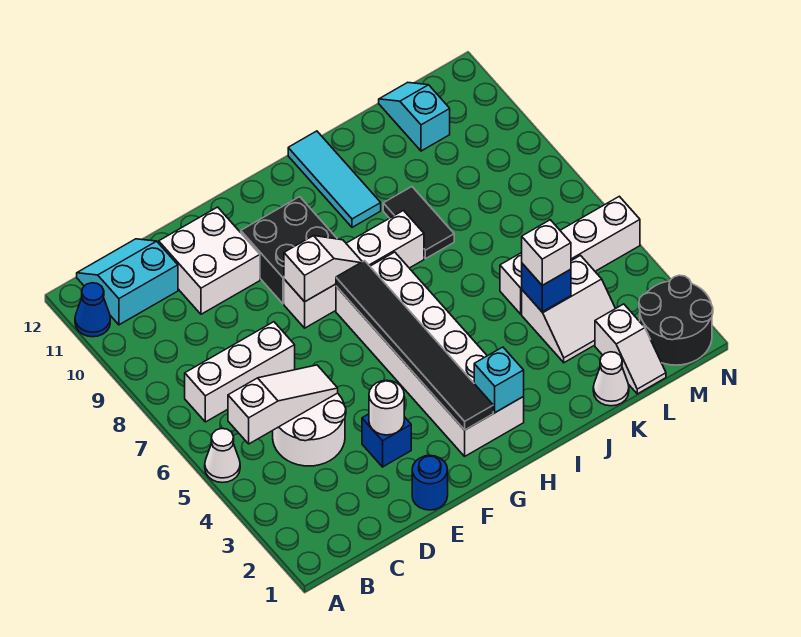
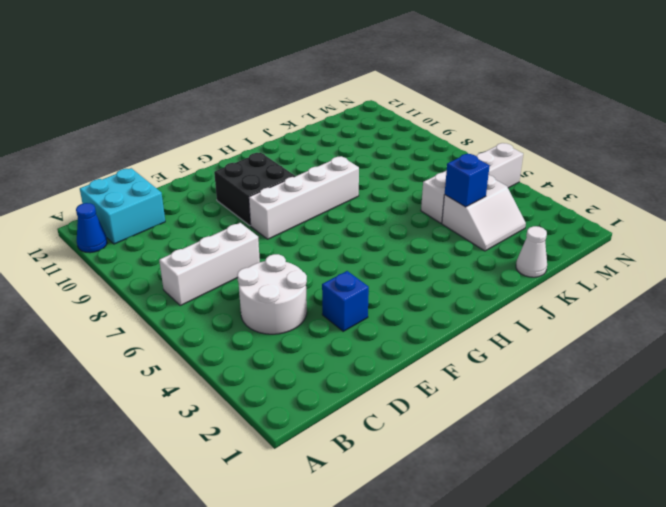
cyan 2x2 brick [80,168,165,244] -> cyan 2x2 slope [77,239,178,325]
none -> white 1x1 cone [205,429,240,483]
none -> white 2x2 brick [159,207,260,314]
none -> blue 1x1 round brick [412,456,448,510]

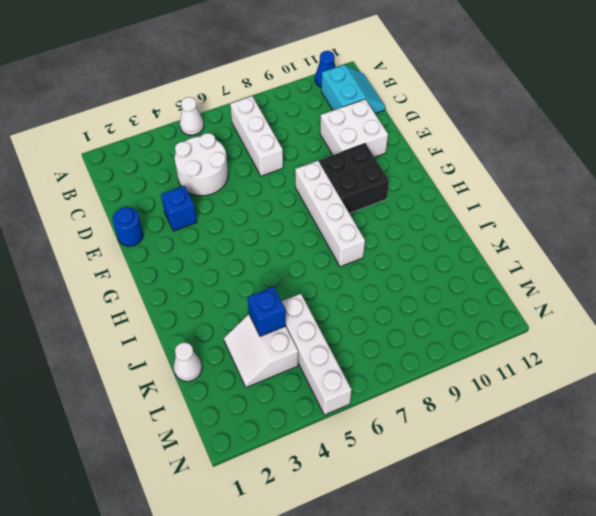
none -> white 2x6 brick [336,252,524,456]
none -> cyan 1x3 tile [288,131,381,227]
none -> black 1x2 tile [383,187,454,259]

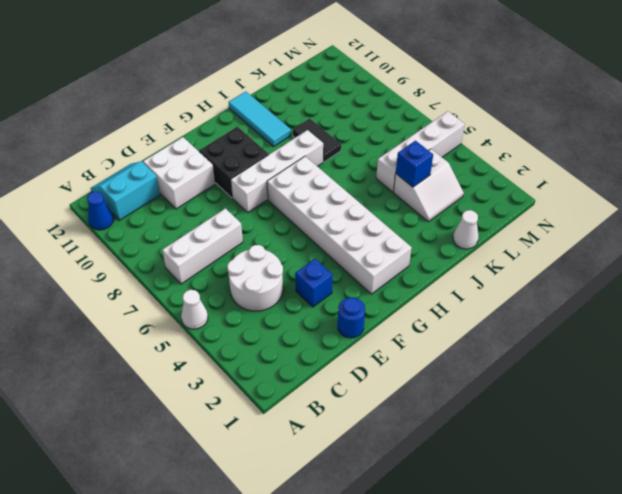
none -> white 1x2 slope [595,304,666,394]
none -> cyan 1x2 slope [379,82,450,151]
none -> black 2x2 round brick [639,275,713,365]

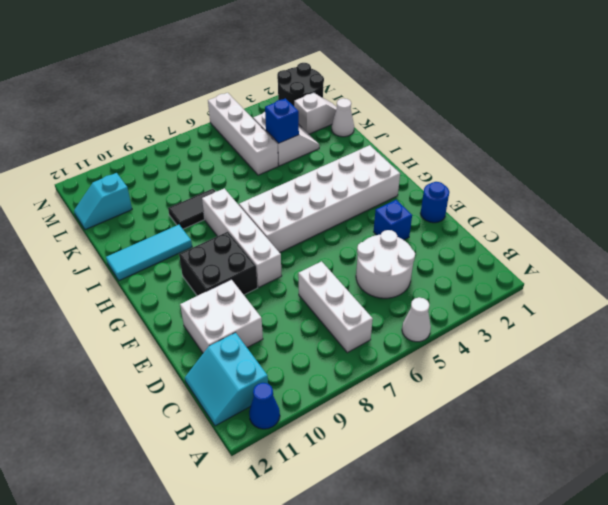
none -> white 1x3 slope [228,365,338,444]
none -> white 1x1 round brick [369,380,404,435]
none -> white 1x2 slope [284,236,362,302]

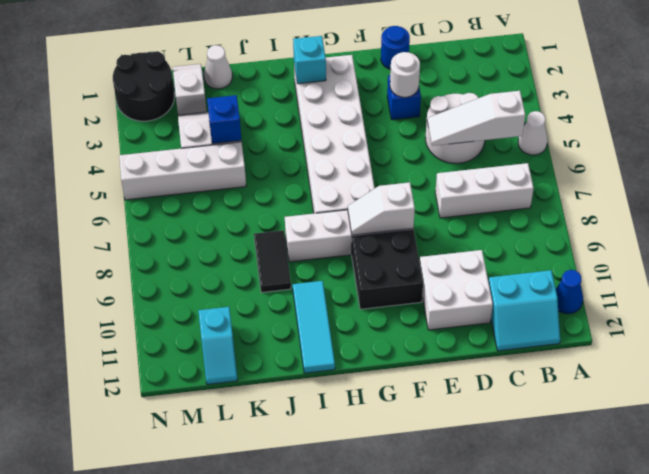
none -> black 1x6 tile [336,261,493,430]
none -> white 1x1 brick [522,220,571,285]

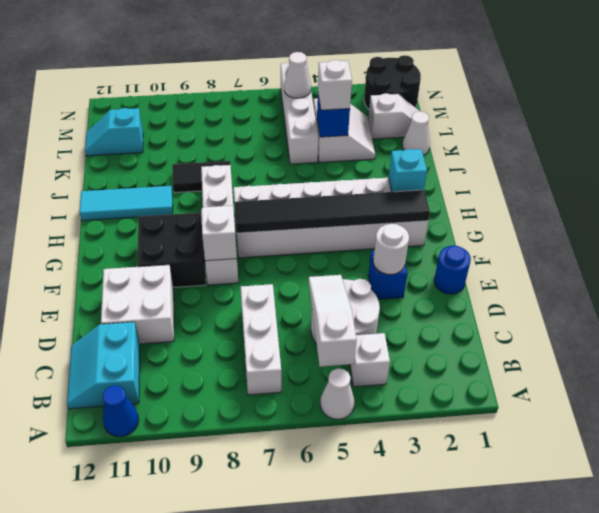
white 1x1 brick [350,333,390,387] -> none
white 1x1 cone [284,52,311,98] -> none

